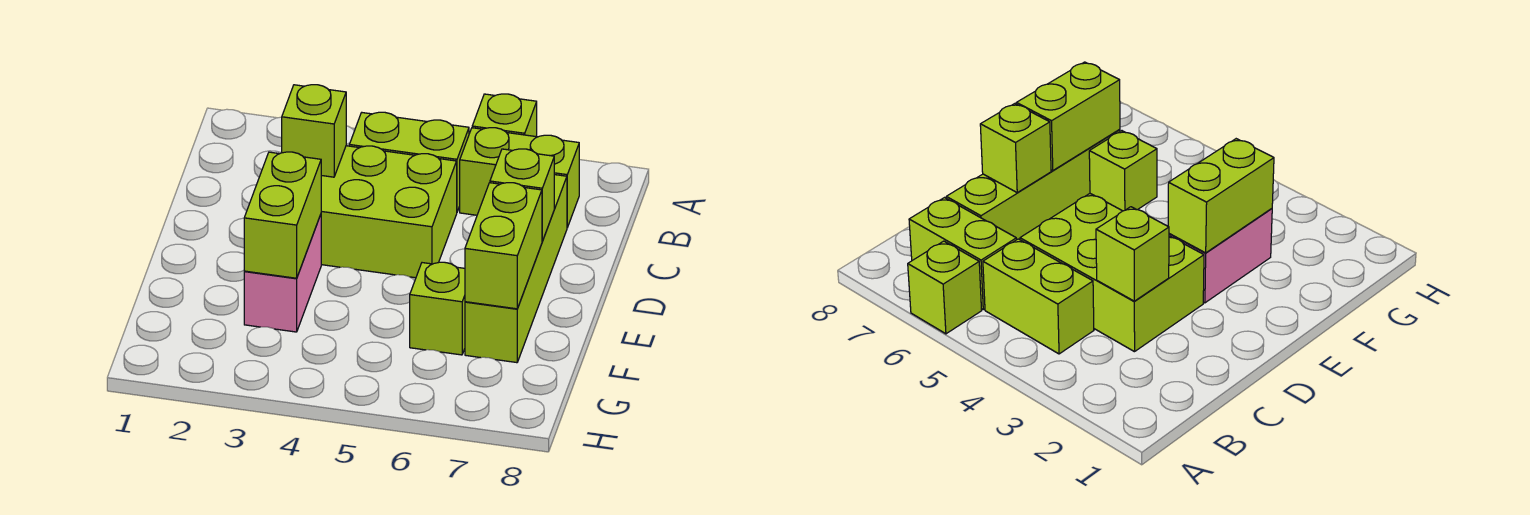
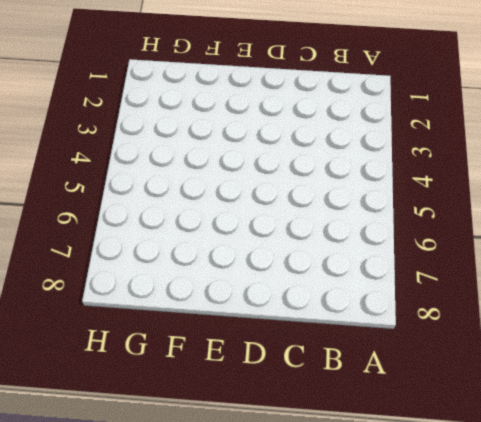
none -> lime 1x1 brick [472,94,537,137]
none -> lime 1x2 brick [349,112,469,212]

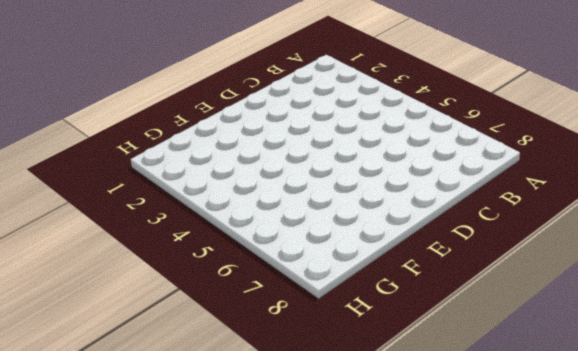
none -> lime 1x1 brick [472,94,537,137]
none -> lime 1x2 brick [349,112,469,212]

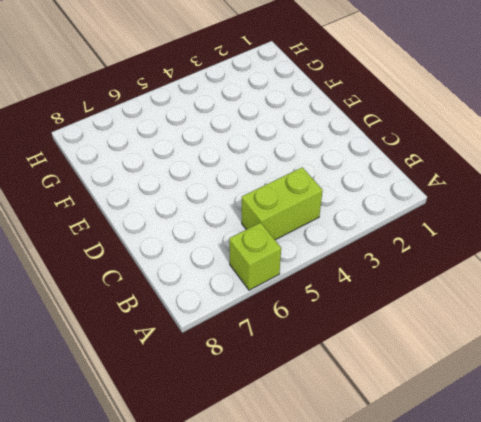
none -> lime 1x2 brick [460,128,579,228]
none -> lime 2x3 brick [321,146,457,278]

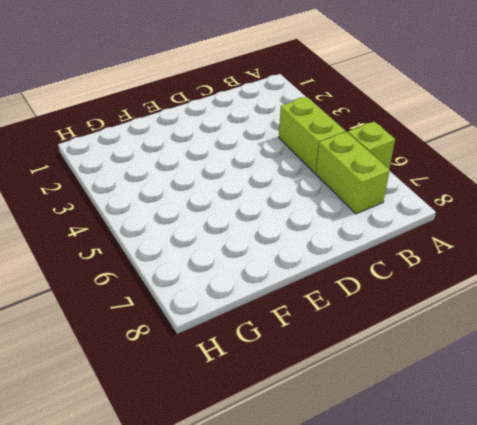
none -> lime 2x3 brick [321,146,457,278]
none -> lime 1x4 brick [465,175,567,363]

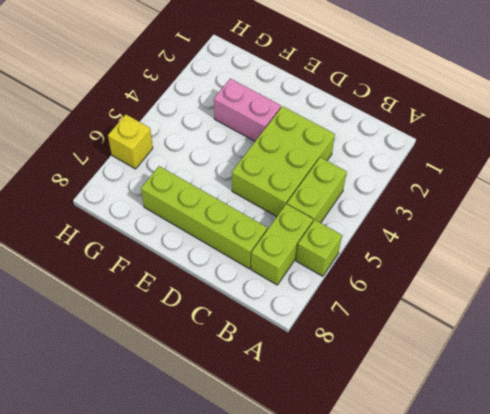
yellow 1x1 brick [108,115,153,169] -> none
none -> lime 1x1 brick [410,262,465,355]
none -> lime 1x1 brick [282,85,346,177]

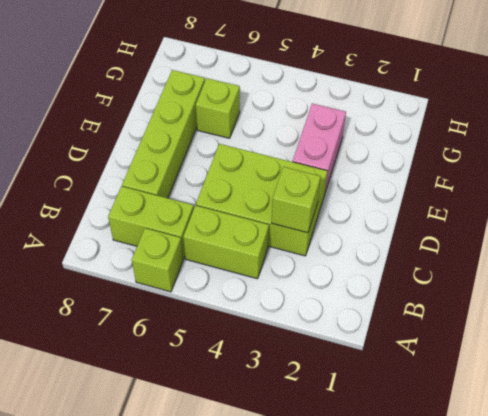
none -> lime 1x1 brick [490,149,554,241]
none -> lime 1x2 brick [244,152,321,278]

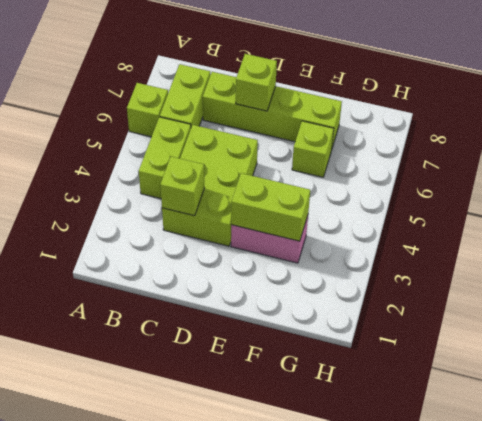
none -> lime 1x2 brick [465,183,542,309]

